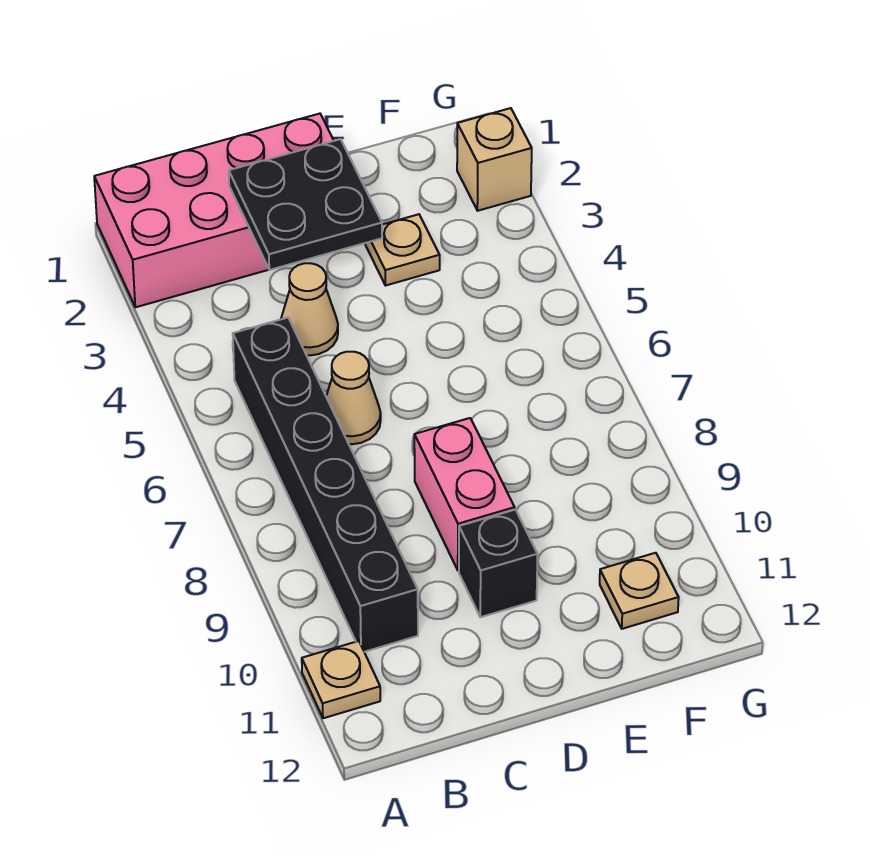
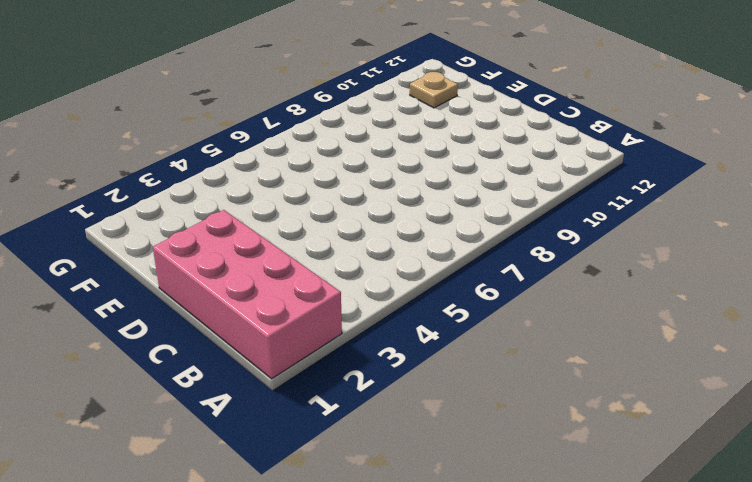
none -> tan 1x1 plate [302,641,380,718]
none -> black 1x6 brick [233,318,418,652]

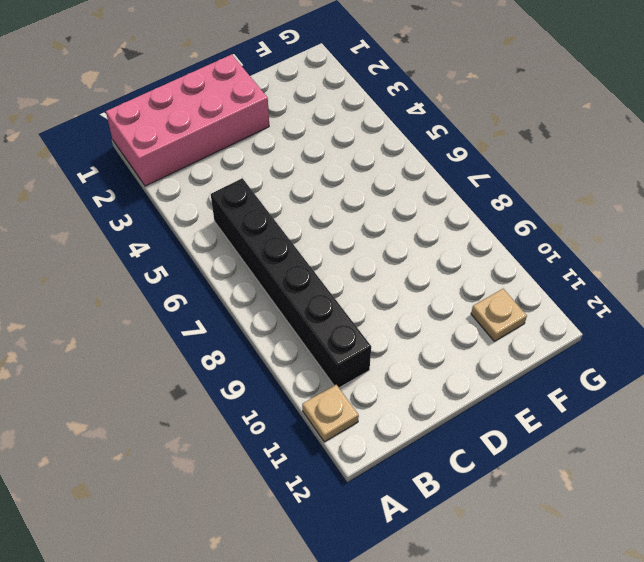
none -> tan 1x1 cone [281,263,338,355]
none -> tan 1x1 cone [326,352,381,444]

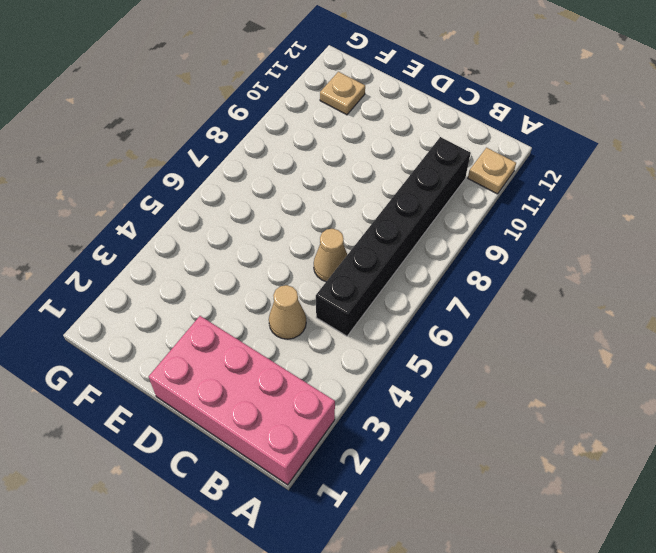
none -> pink 1x2 brick [414,418,515,571]
none -> black 1x1 brick [459,510,538,617]

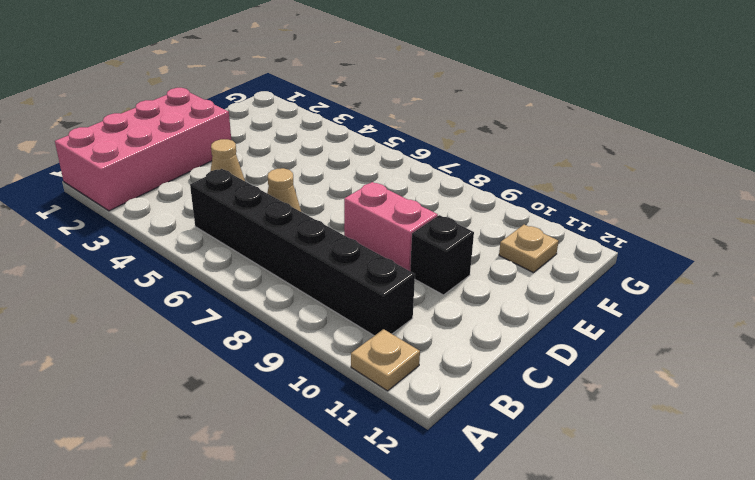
none -> tan 1x1 plate [365,214,440,286]
none -> tan 1x1 brick [457,108,532,211]

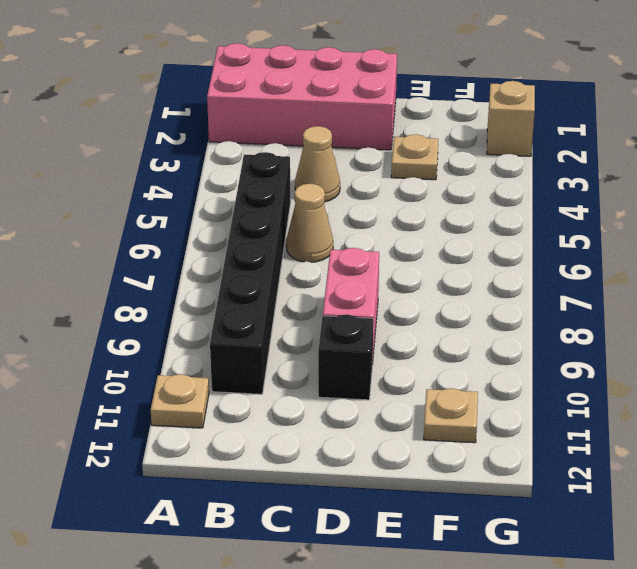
none -> black 2x2 plate [229,139,382,270]

